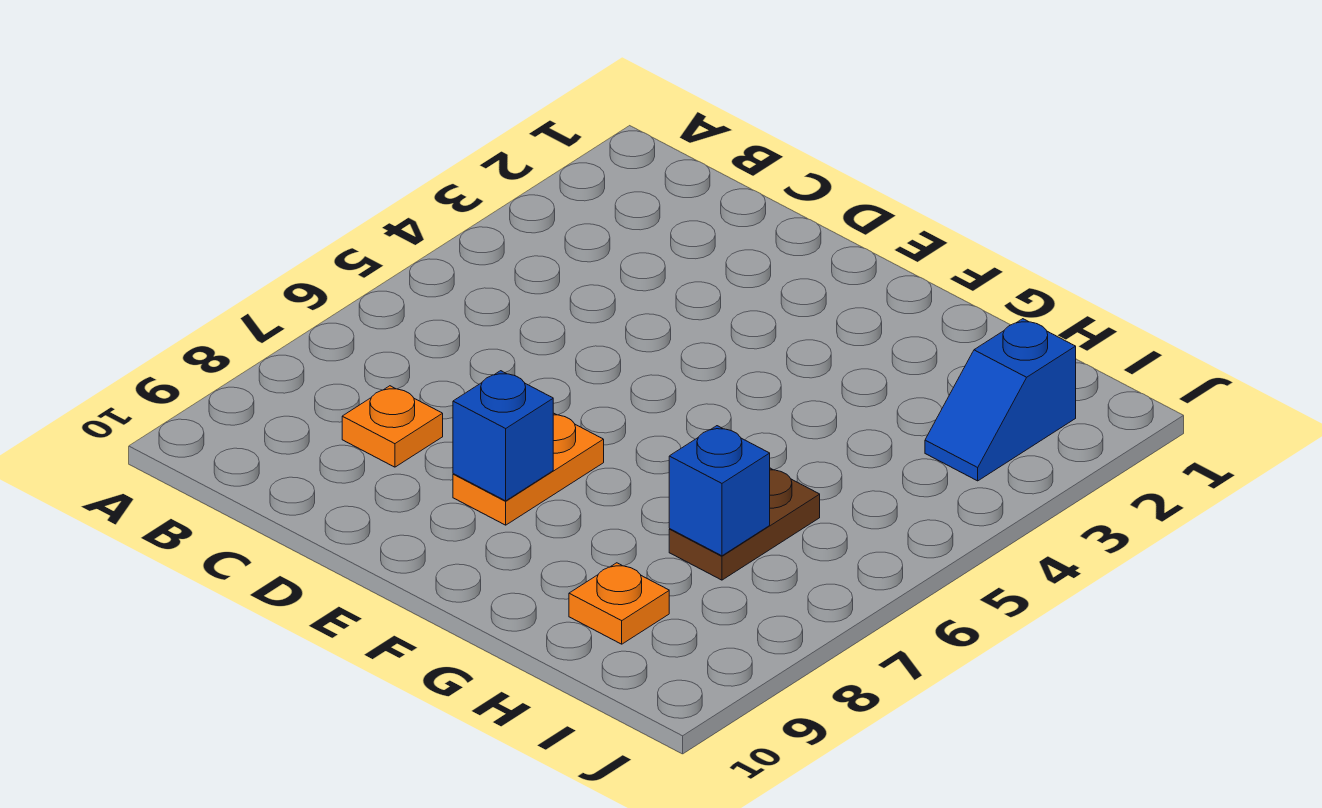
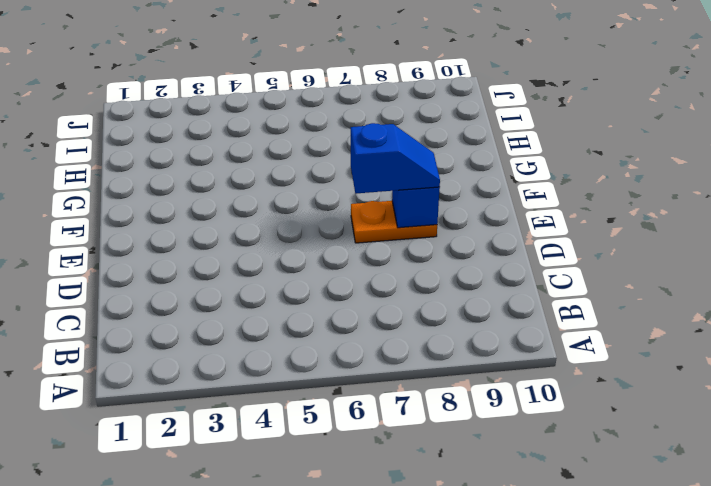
blue 1x2 slope [351,123,440,194] -> blue 1x2 slope moved to [925,319,1076,481]
none -> orange 1x1 plate [342,386,443,467]
none -> brown 1x2 plate [669,468,820,580]

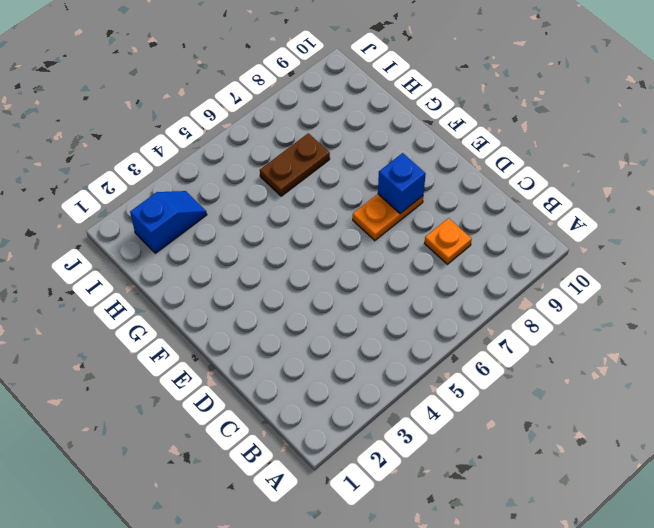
none -> orange 1x1 plate [569,563,669,644]
none -> blue 1x1 brick [669,426,770,556]

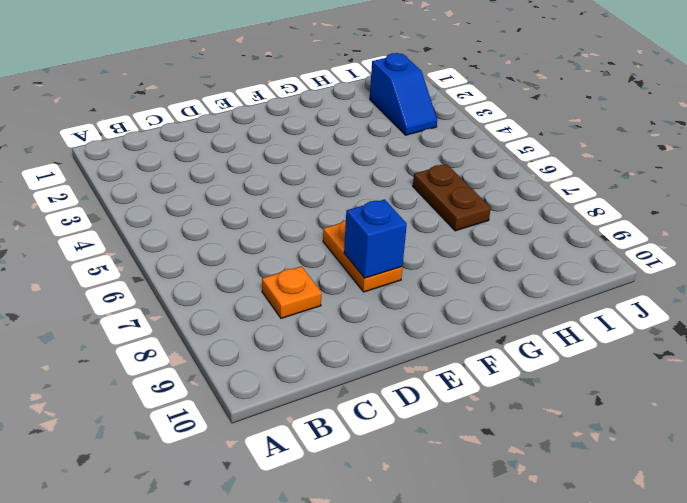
none -> orange 1x1 plate [569,563,669,644]
none -> blue 1x1 brick [669,426,770,556]

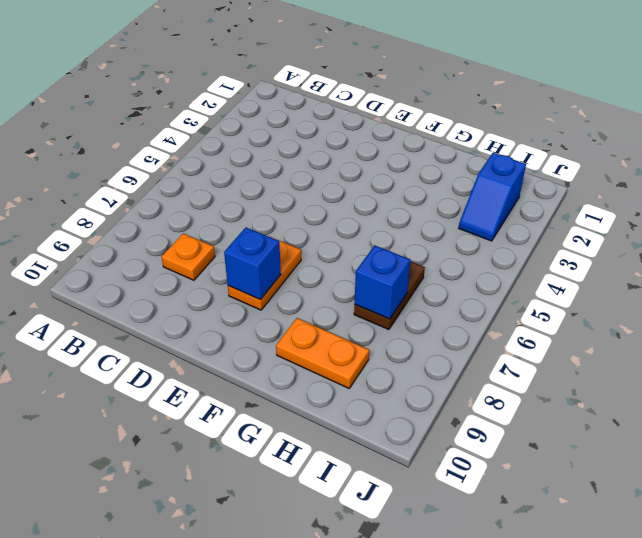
orange 1x2 plate [276,318,369,388] -> orange 1x1 plate [569,563,669,644]

